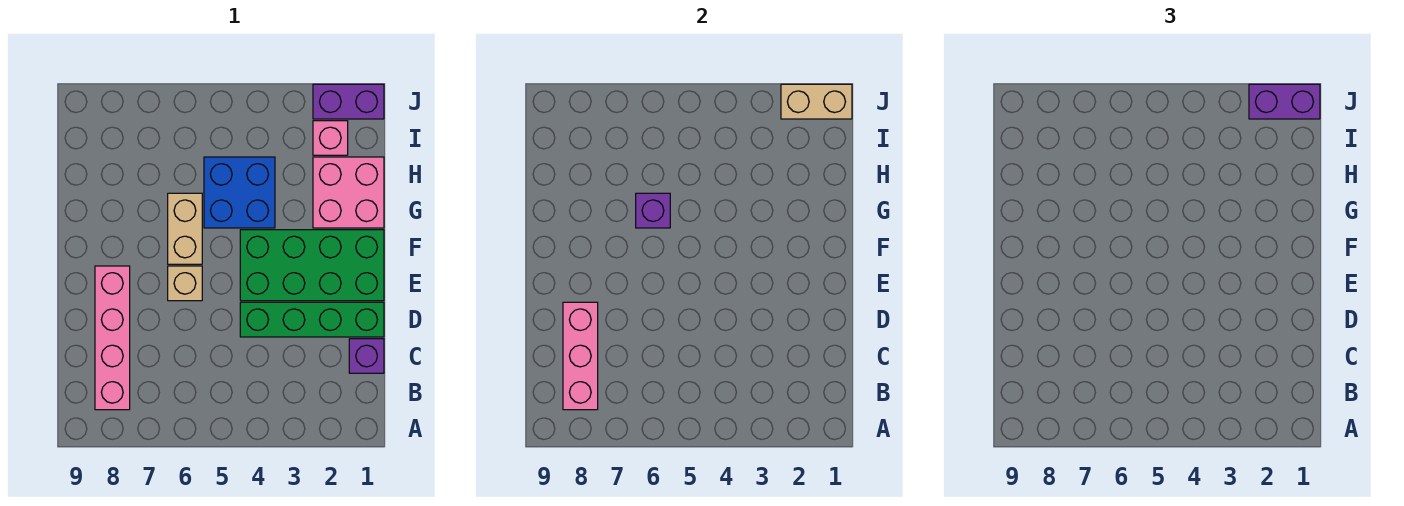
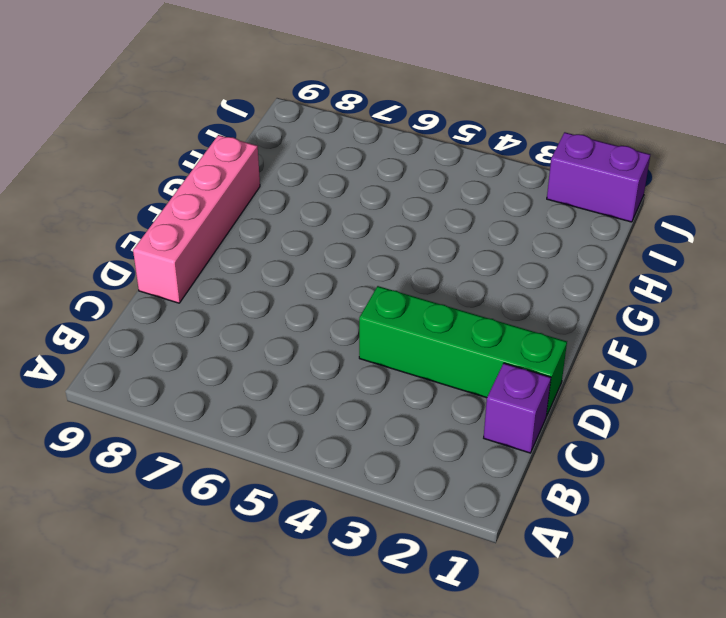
pink 1x4 brick [133,135,260,303] -> pink 1x4 brick moved to [95,266,130,410]
none -> green 2x4 brick [240,230,384,301]
none -> tan 1x1 brick [168,266,202,301]
none -> tan 1x2 brick [168,193,202,264]

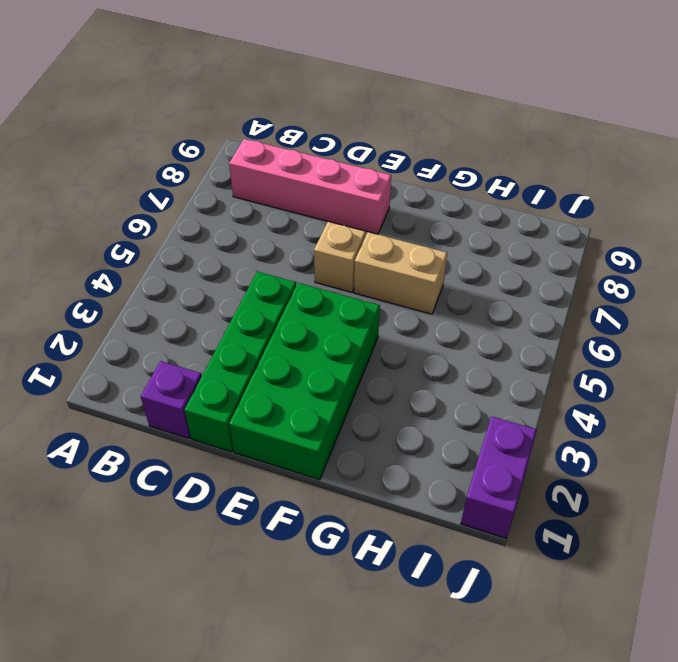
none -> pink 2x2 brick [313,157,384,228]
none -> blue 2x2 brick [204,157,275,228]
none -> pink 1x1 brick [313,121,348,155]

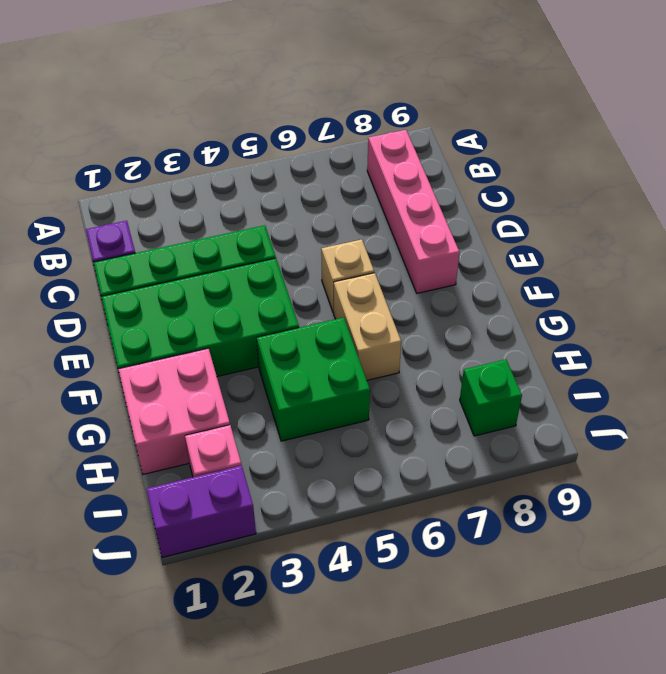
green 2x2 brick [257,318,370,441] -> blue 2x2 brick [204,157,275,228]
green 1x1 brick [460,359,522,436] -> none
none -> pink 1x3 brick [563,302,598,410]
none -> purple 1x1 brick [636,193,670,228]
none -> tan 1x2 brick [781,84,852,119]

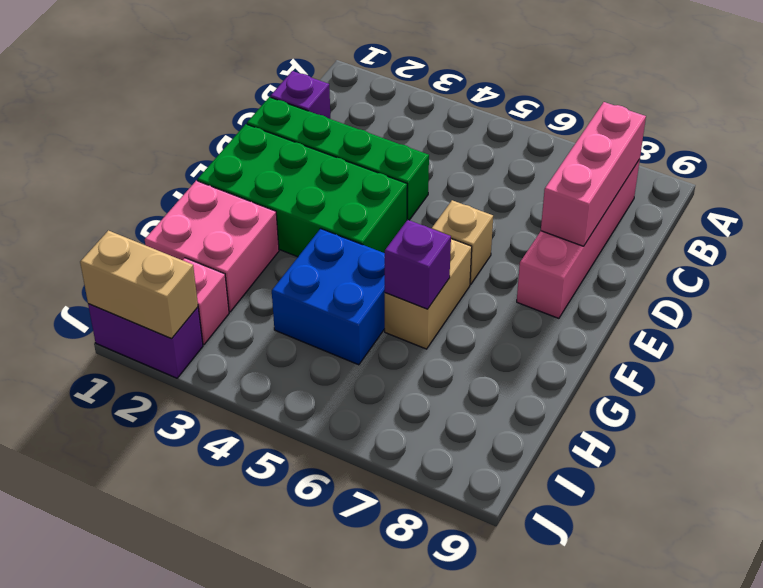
none -> purple 1x2 brick [1249,84,1320,119]

